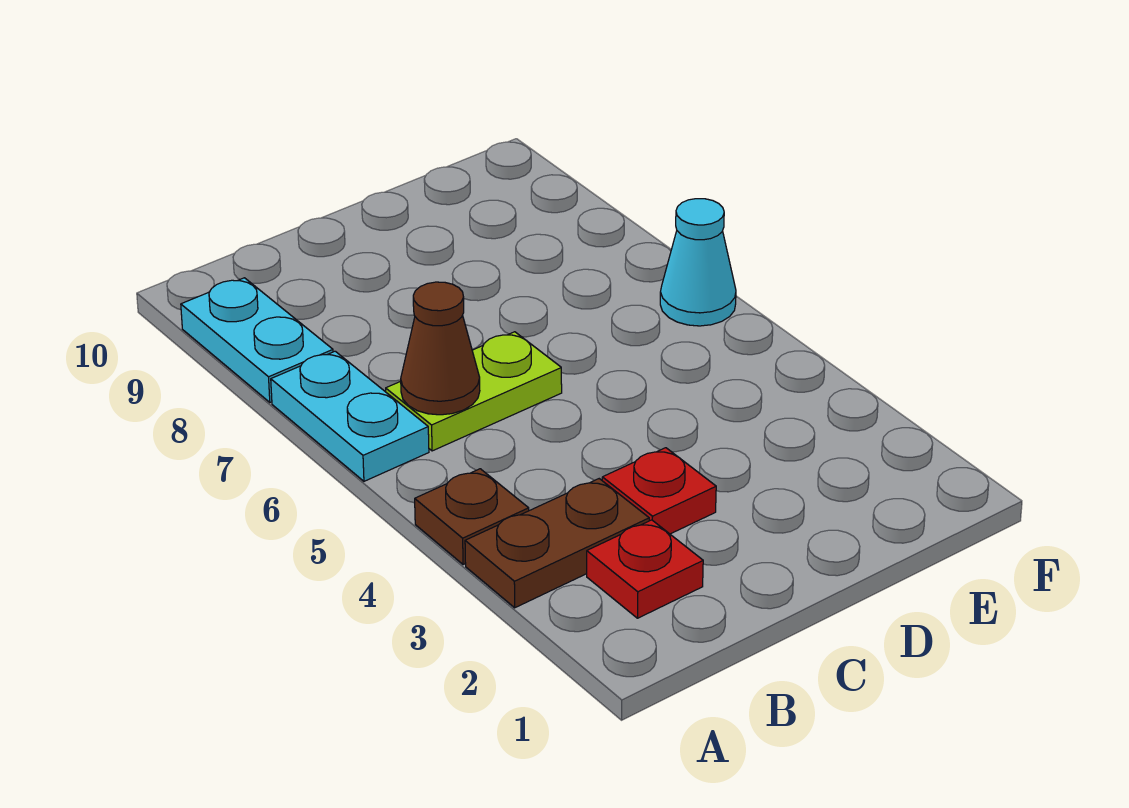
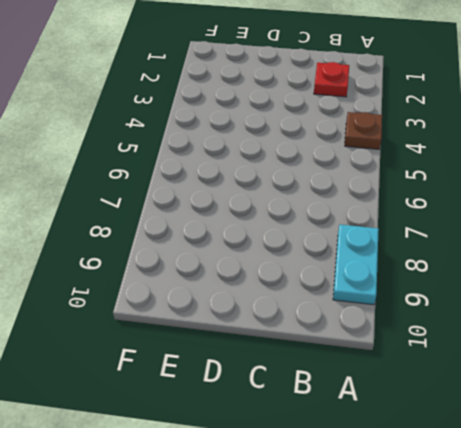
none -> brown 1x2 plate [465,479,649,608]
none -> cyan 1x2 plate [271,351,429,481]

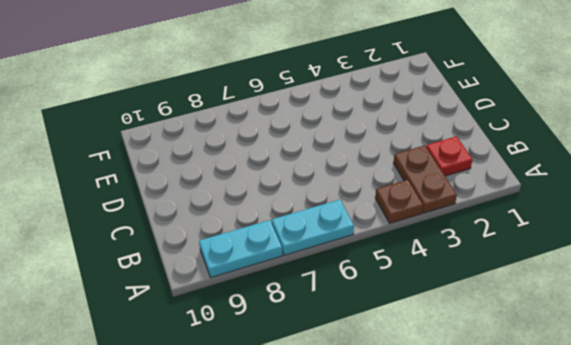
none -> lime 1x2 plate [386,332,562,451]
none -> red 1x1 plate [602,448,716,534]

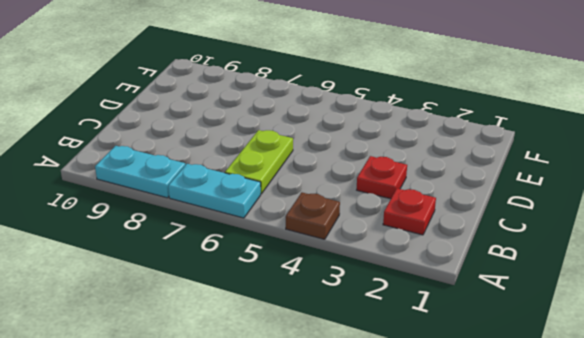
none -> brown 1x2 plate [465,479,649,608]
none -> cyan 1x1 cone [660,199,736,326]

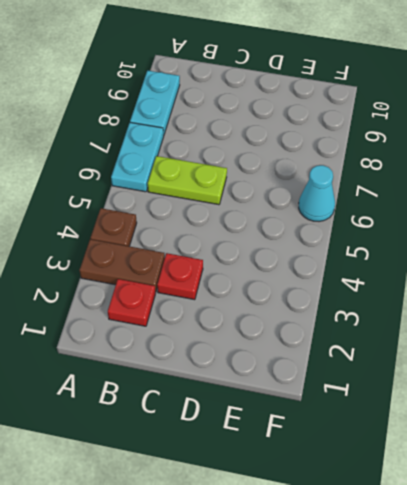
none -> brown 1x1 cone [401,282,480,415]

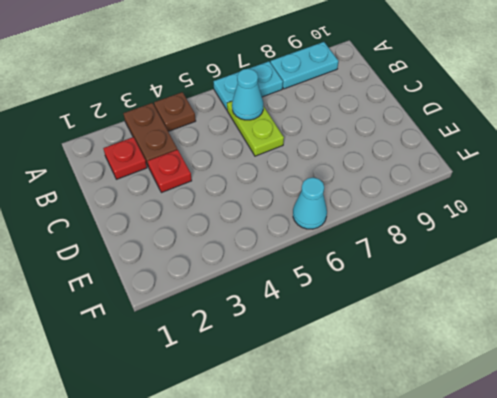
cyan 1x1 cone [232,69,263,120] -> brown 1x1 cone [401,282,480,415]

